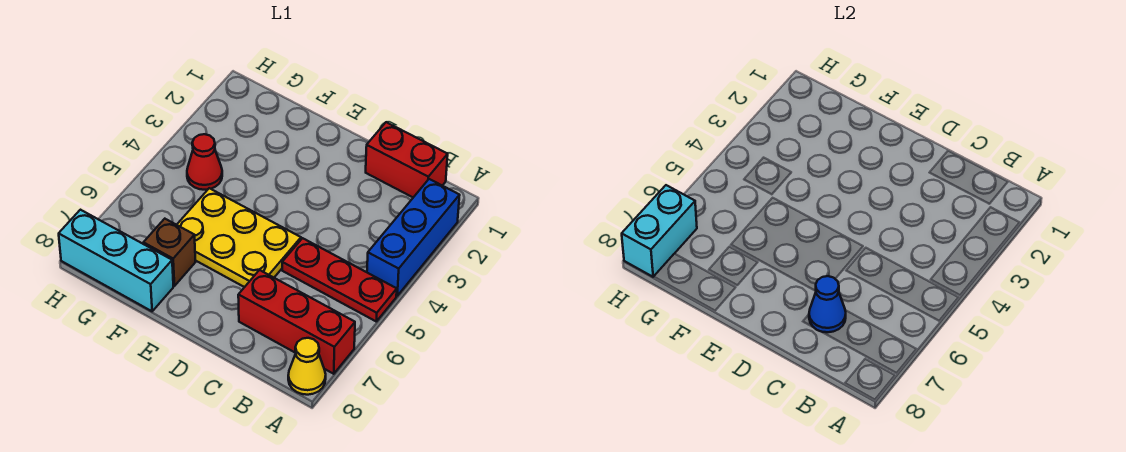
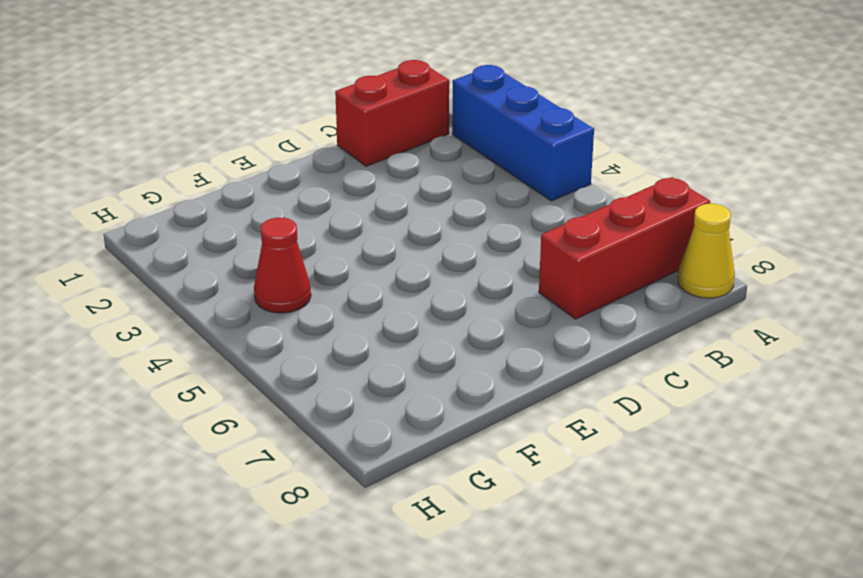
none -> red 1x3 plate [282,238,397,321]
none -> yellow 2x3 plate [177,188,301,287]

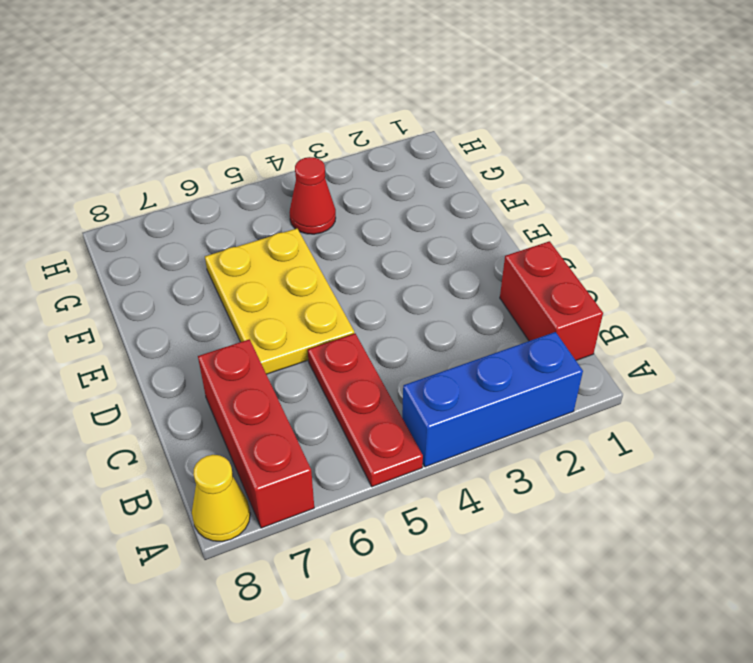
none -> brown 1x1 brick [143,219,195,286]
none -> cyan 1x3 brick [59,210,173,311]

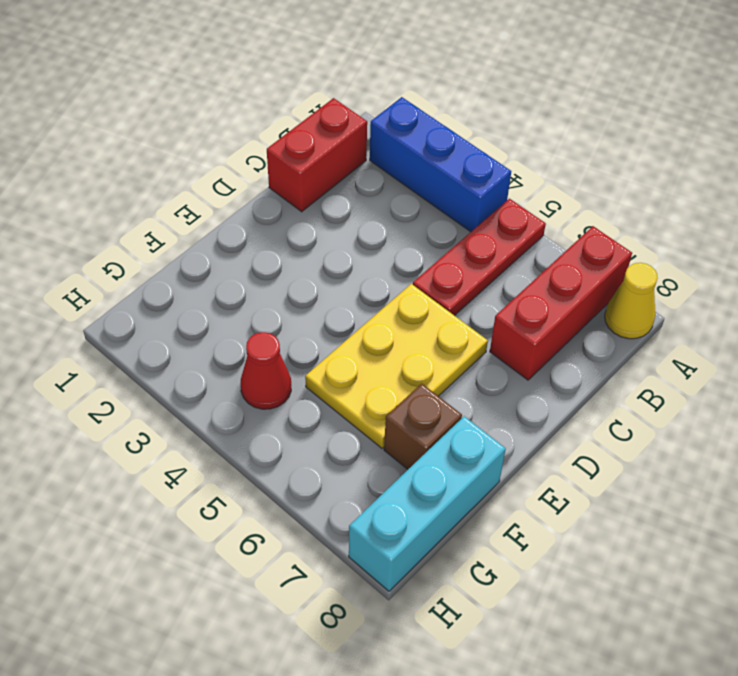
none -> blue 1x1 cone [809,276,846,332]
none -> cyan 1x2 brick [622,185,697,277]

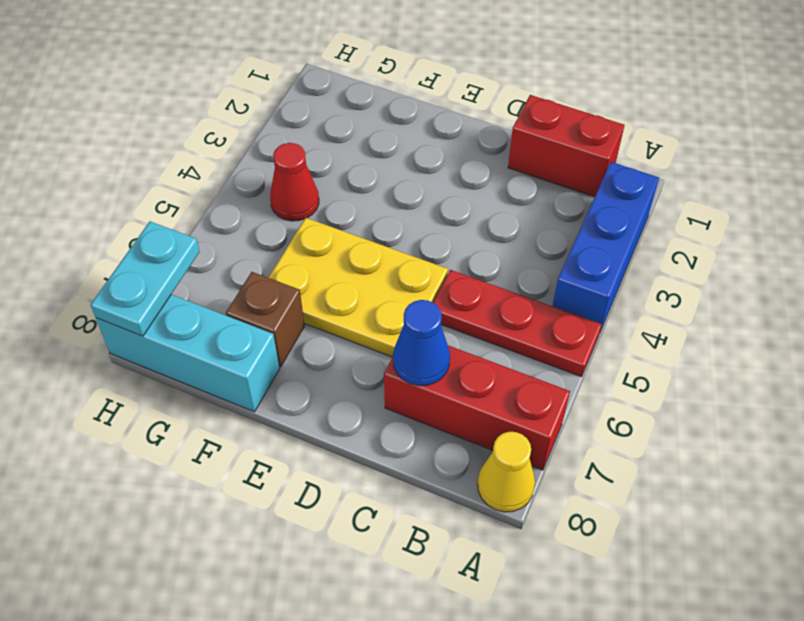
cyan 1x2 plate [90,222,200,336] -> cyan 1x2 brick [622,185,697,277]

